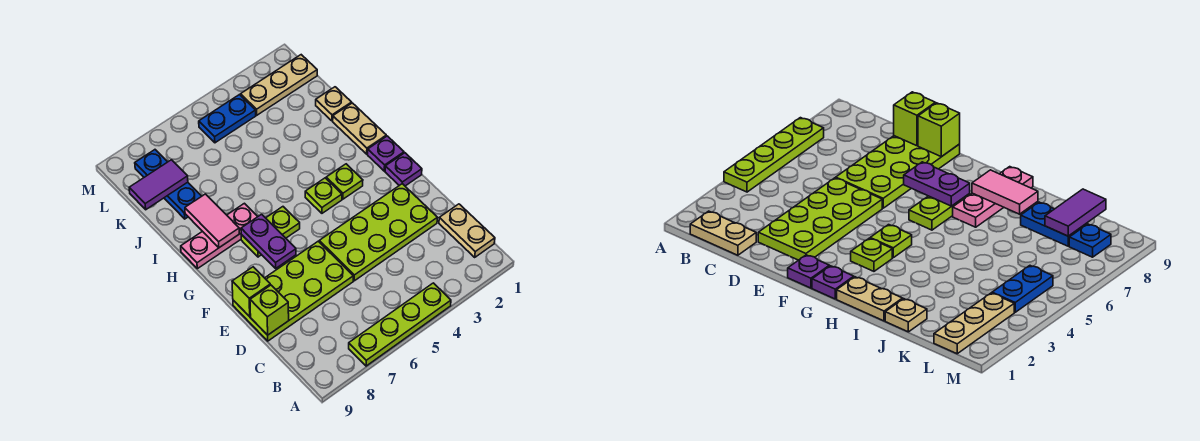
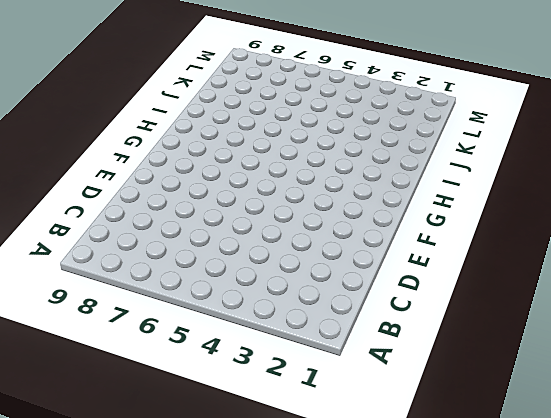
none -> lime 1x4 plate [349,283,451,366]
none -> tan 1x2 plate [439,204,495,257]
none -> lime 2x4 plate [319,184,437,281]

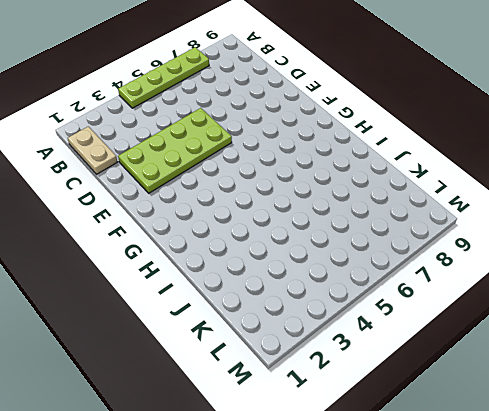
none -> lime 2x4 plate [233,241,353,341]
none -> purple 1x1 plate [385,153,422,186]
none -> purple 1x1 plate [368,136,404,171]

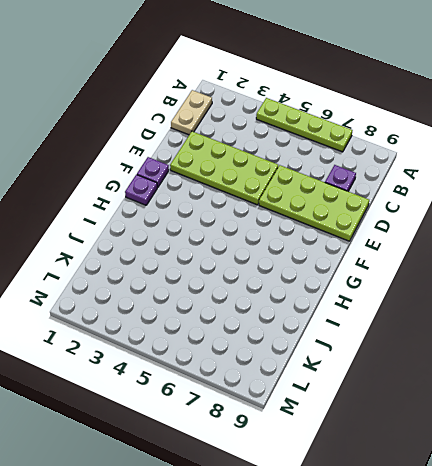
purple 1x1 plate [325,165,356,191] -> none
none -> lime 1x1 plate [326,164,363,199]
none -> lime 1x1 plate [305,178,342,213]
none -> lime 1x2 plate [241,207,300,257]

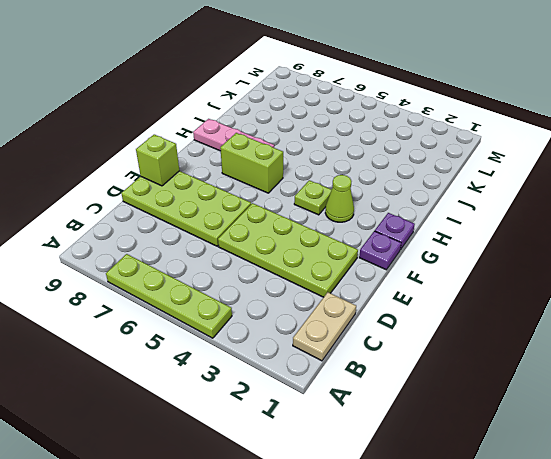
lime 1x1 cone [325,175,354,222] -> lime 1x1 plate [326,164,363,199]
lime 1x2 brick [220,133,283,193] -> lime 1x2 plate [241,207,300,257]
none -> tan 1x2 plate [333,103,386,154]
none -> tan 1x1 plate [316,87,352,121]
none -> blue 1x2 plate [164,182,202,219]

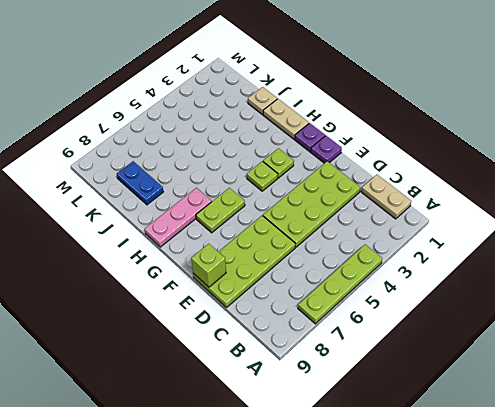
none -> tan 1x3 plate [241,55,317,115]
none -> blue 1x2 plate [199,95,256,143]
none -> blue 1x1 plate [135,150,167,177]

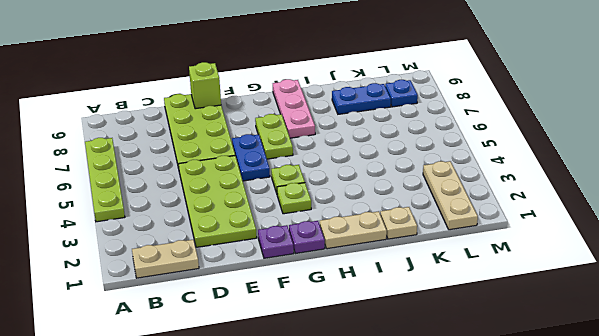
blue 1x2 plate [232,134,270,181] -> blue 1x2 plate moved to [199,95,256,143]
none -> lime 1x1 brick [250,285,289,335]
none -> purple 1x2 plate [241,214,296,268]
none -> pink 1x2 tile [185,194,239,248]

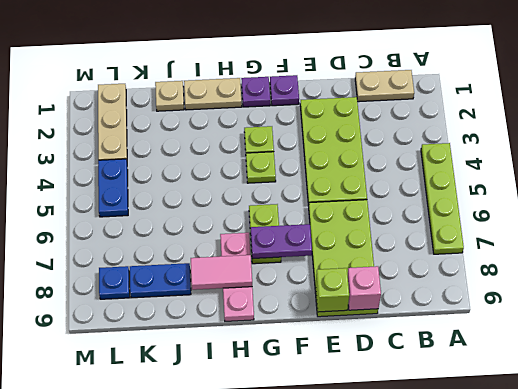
pink 1x1 brick [348,266,381,310] -> lime 1x1 brick [250,285,289,335]
none -> purple 1x2 tile [129,160,188,210]

